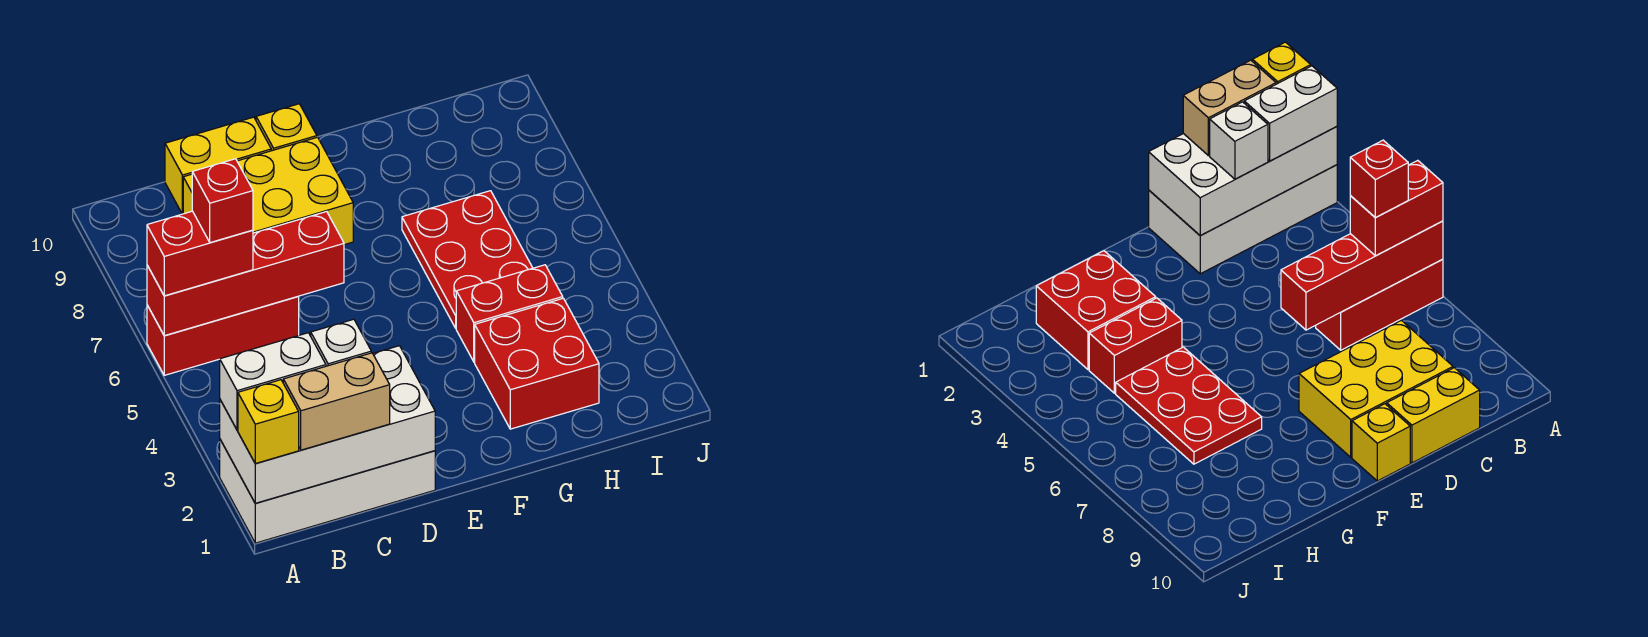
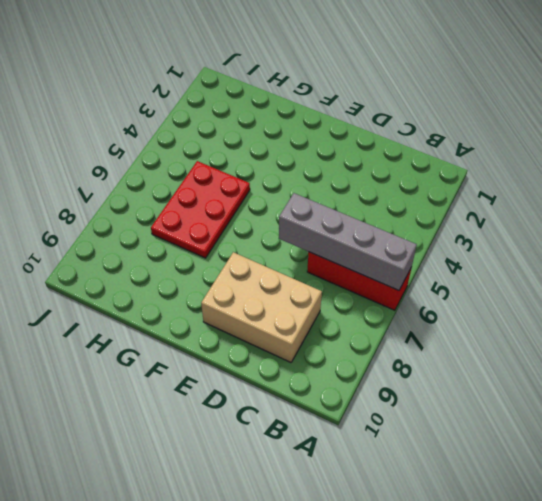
grey 1x4 brick [279,193,417,290] -> red 1x4 brick [147,212,344,336]
tan 2x3 brick [201,252,322,362] -> yellow 2x3 brick [183,137,353,245]
none -> white 2x4 brick [220,440,435,543]
none -> yellow 1x2 brick [165,117,271,214]
none -> yellow 1x1 brick [256,104,317,151]

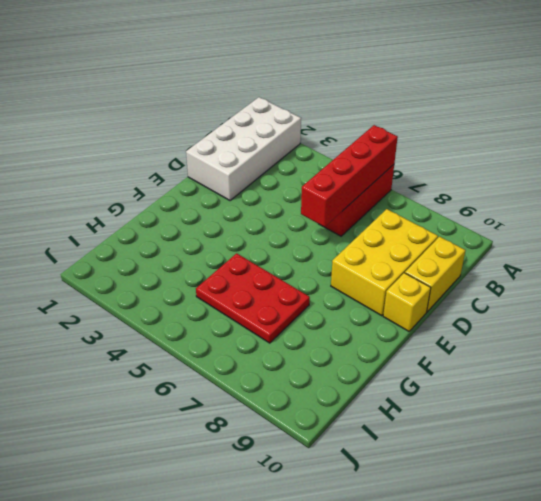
none -> red 2x2 brick [475,298,599,429]
none -> red 1x2 brick [456,265,563,362]
none -> white 2x4 brick [220,346,435,503]

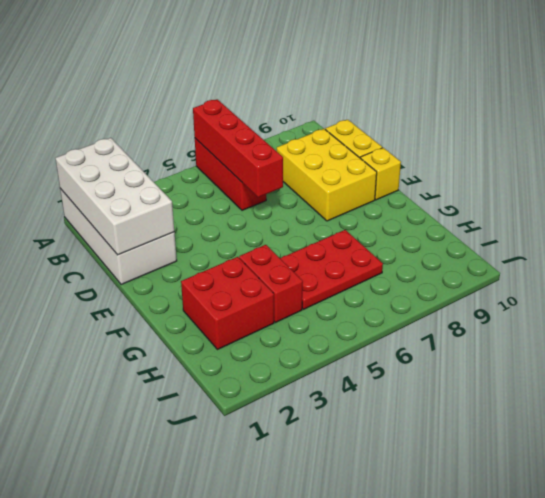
none -> yellow 1x1 brick [238,380,299,464]
none -> white 1x2 brick [220,333,326,430]
none -> red 1x2 brick [147,211,253,296]

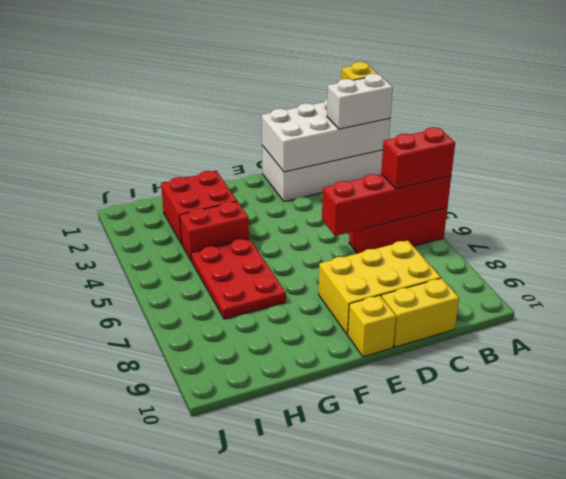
none -> tan 1x2 brick [283,353,390,450]
none -> white 1x1 brick [311,319,371,366]
none -> red 1x1 brick [192,159,253,243]

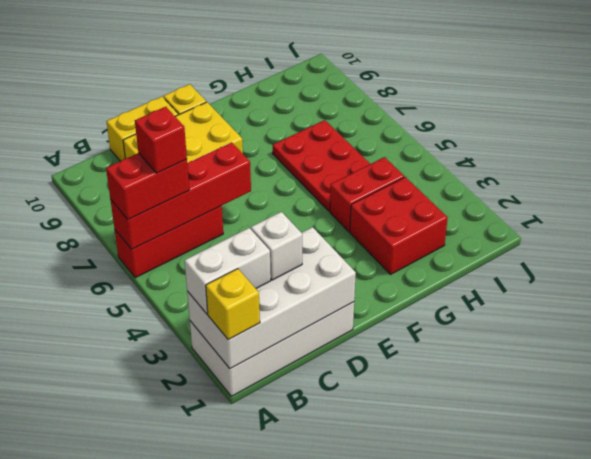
none -> tan 1x2 brick [283,353,390,450]

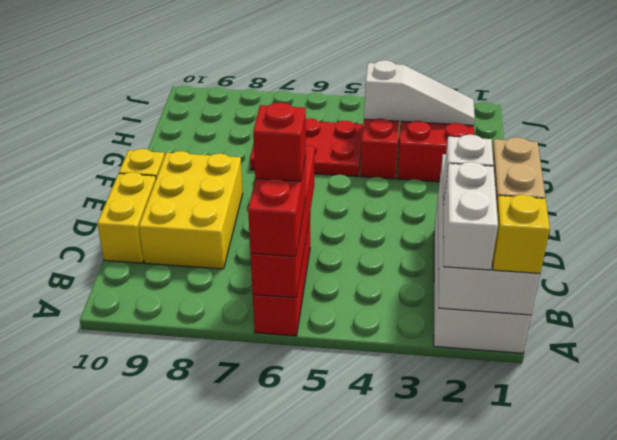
white 1x3 slope [364,60,475,125] -> none

